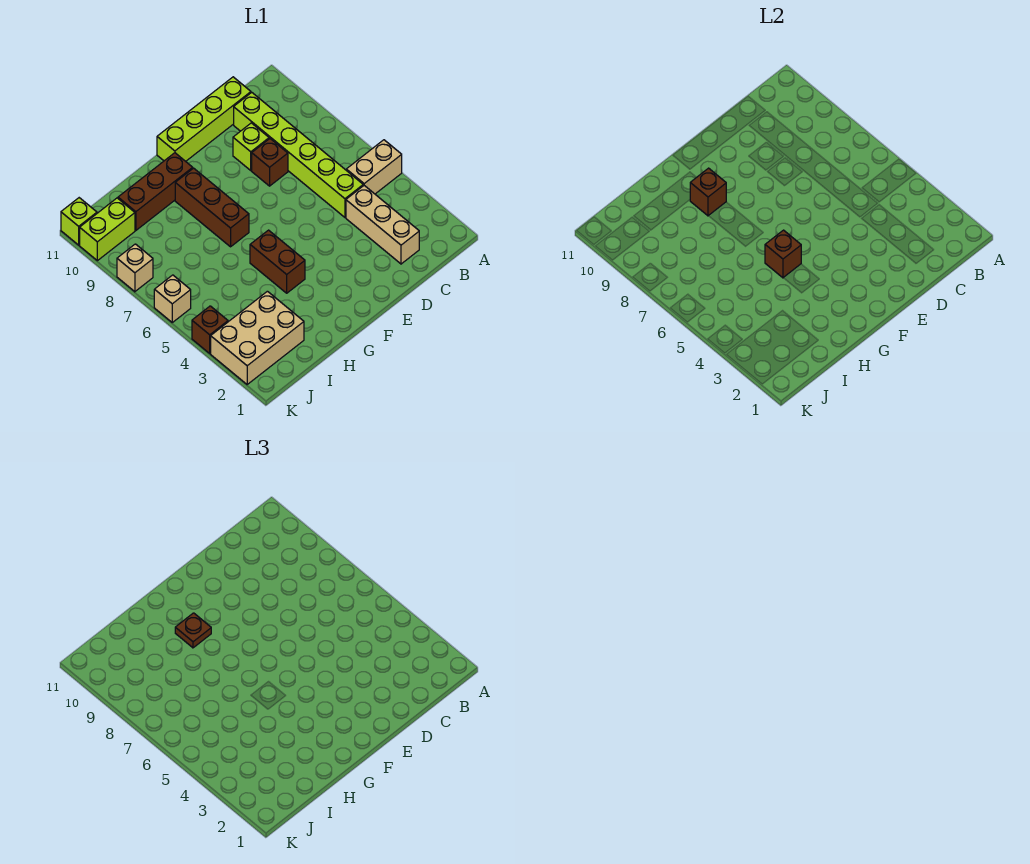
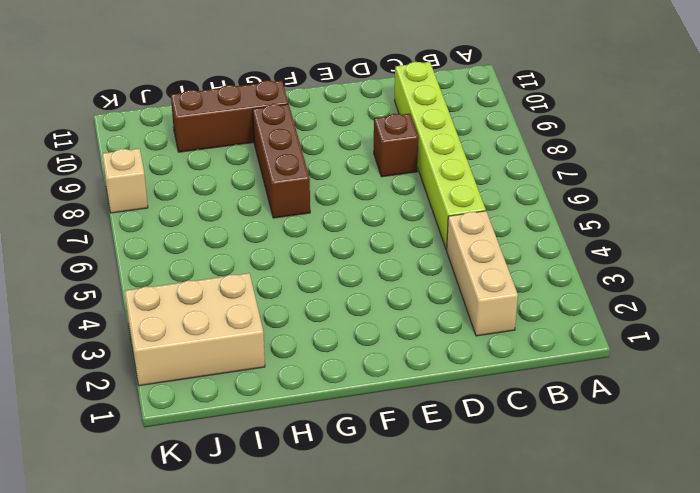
none -> tan 1x2 brick [346,140,402,194]
none -> lime 1x4 brick [157,77,251,161]
none -> lime 1x1 brick [233,123,269,170]

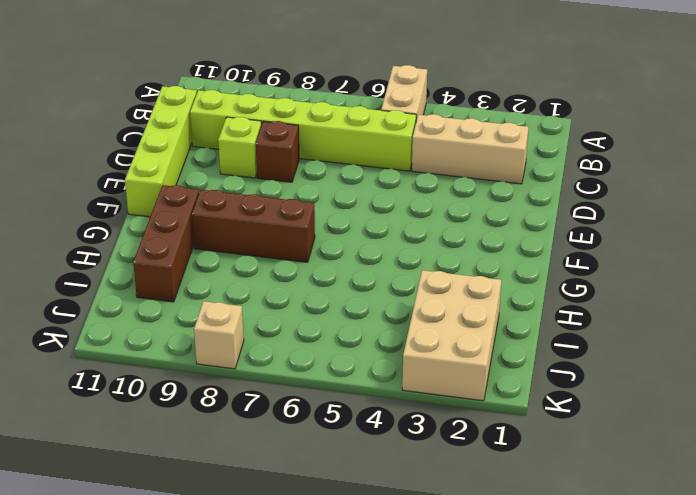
none -> brown 1x2 brick [250,230,305,293]
none -> lime 1x2 brick [80,198,135,261]
none -> brown 1x1 brick [192,306,228,353]

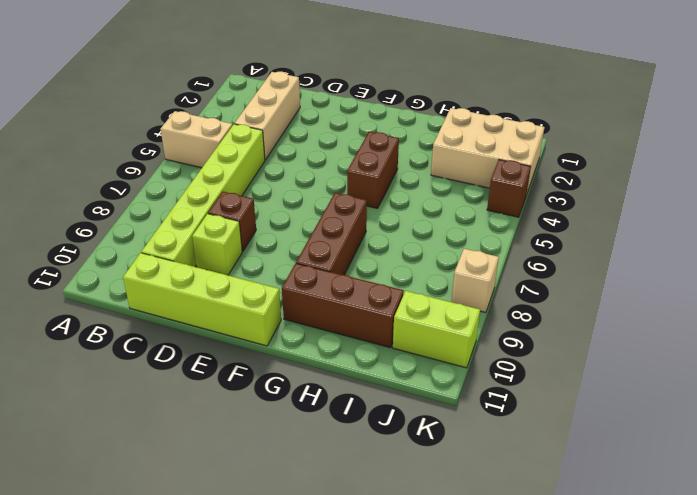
none -> tan 1x1 brick [154,275,191,322]
none -> lime 1x1 brick [61,198,97,245]
none -> brown 1x1 brick [765,230,801,278]

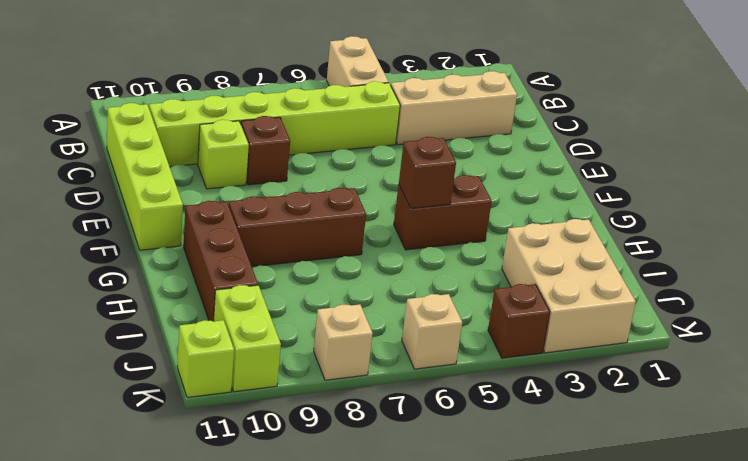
none -> brown 1x1 brick [690,168,726,216]
none -> brown 1x1 plate [175,613,211,648]

